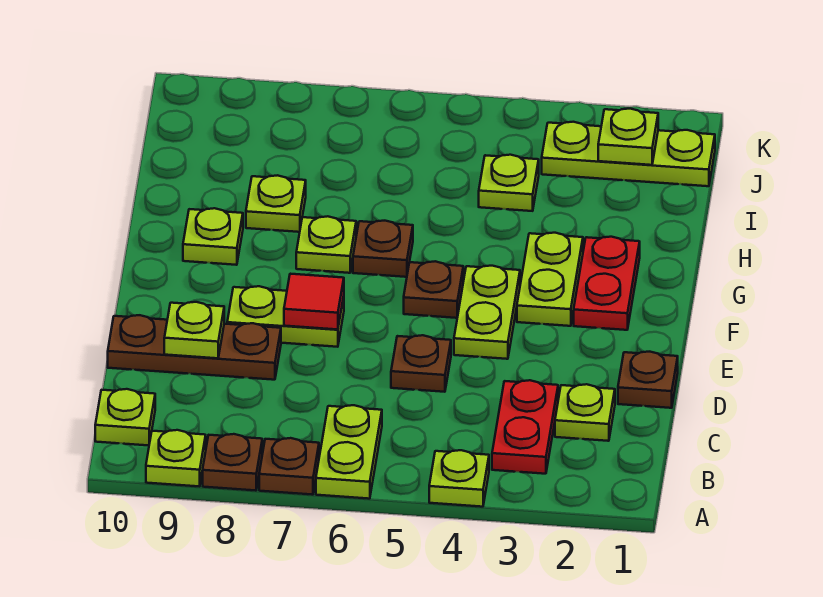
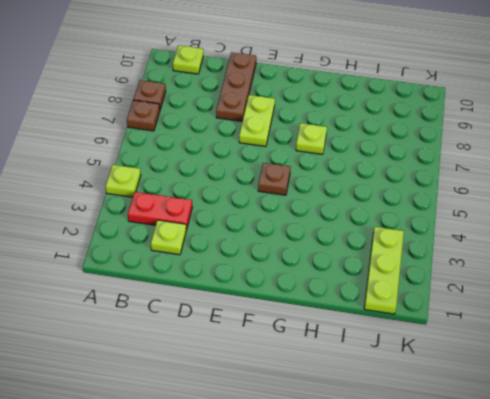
none -> lime 1x2 plate [316,405,382,499]
none -> lime 1x1 plate [146,430,206,486]
none -> brown 1x1 plate [618,352,678,408]

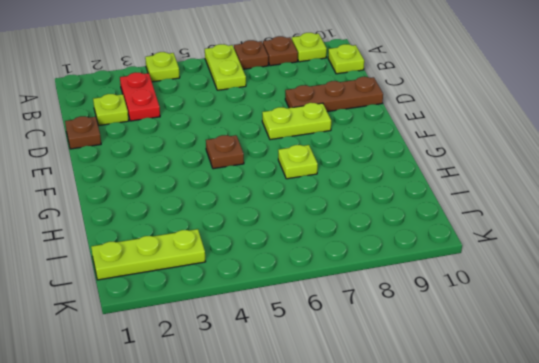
none -> brown 1x1 plate [391,335,451,392]
none -> lime 1x2 plate [454,266,520,359]
none -> red 1x2 plate [574,237,640,330]

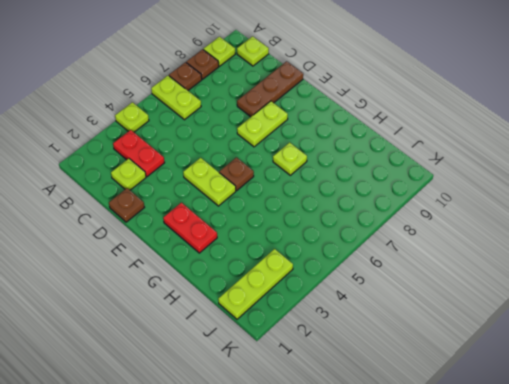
none -> brown 1x1 plate [391,335,451,392]
none -> lime 1x2 plate [517,233,583,326]
none -> brown 1x1 plate [353,221,413,277]

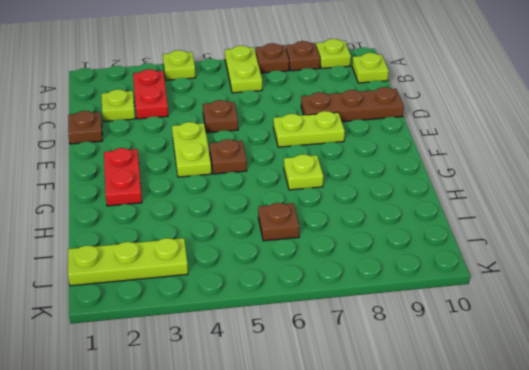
brown 1x1 plate [258,203,299,241] -> brown 1x1 plate moved to [353,221,413,277]
none -> lime 1x2 plate [517,233,583,326]
none -> lime 1x1 plate [183,208,243,265]
none -> lime 1x1 plate [246,175,306,232]

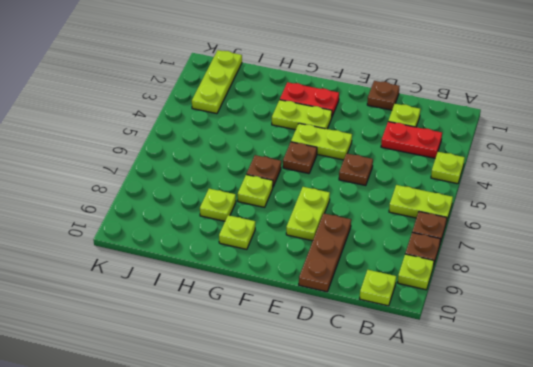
none -> lime 1x1 plate [479,155,539,211]
none -> lime 1x1 plate [164,302,224,358]
none -> red 1x1 tile [284,274,344,330]

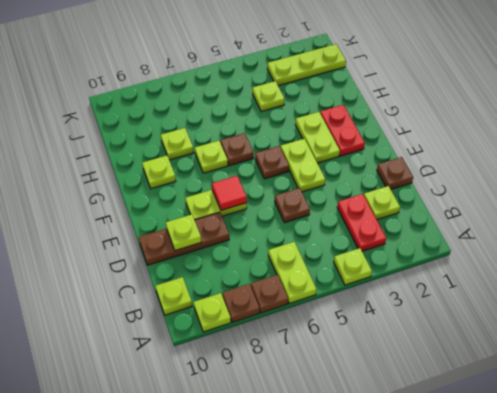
none -> lime 1x1 plate [598,109,658,165]

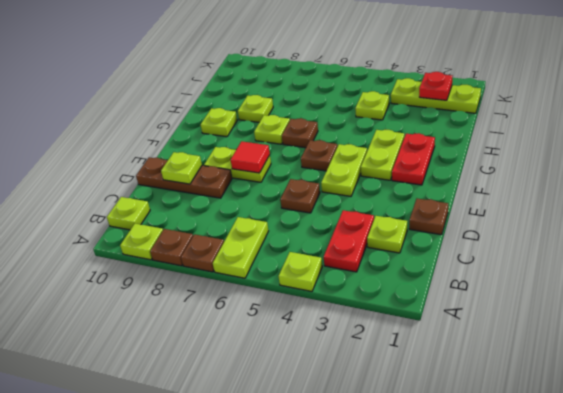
red 1x1 plate [419,72,452,100] -> lime 1x1 plate [598,109,658,165]

